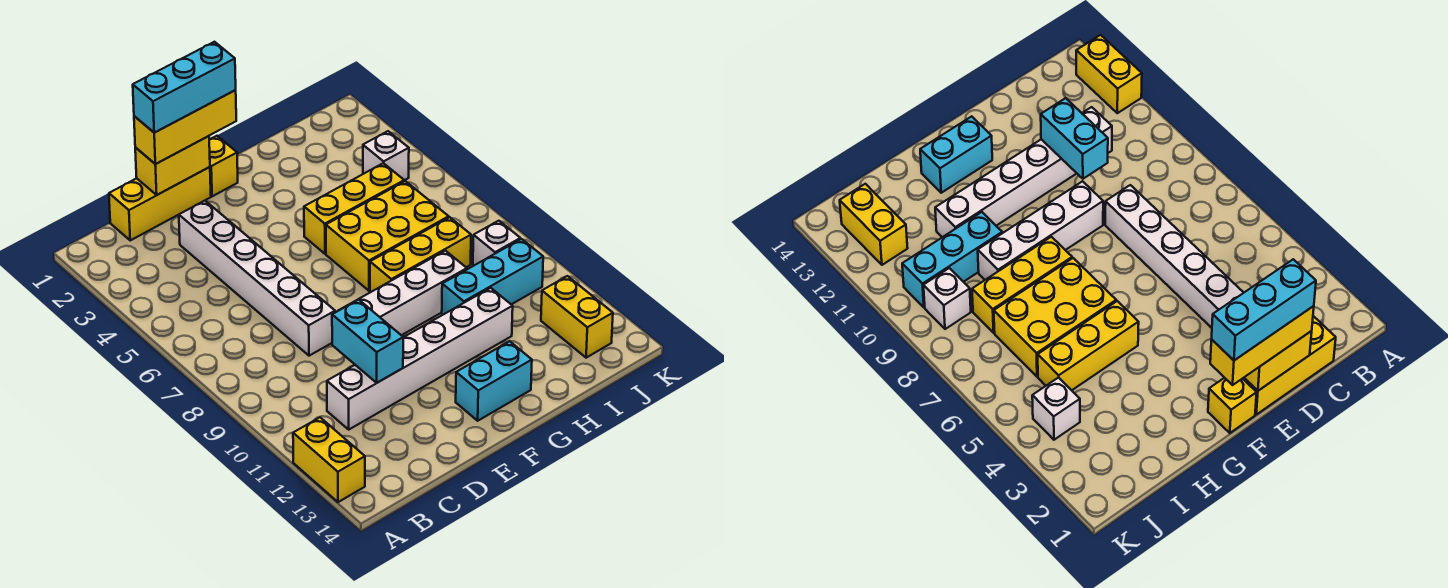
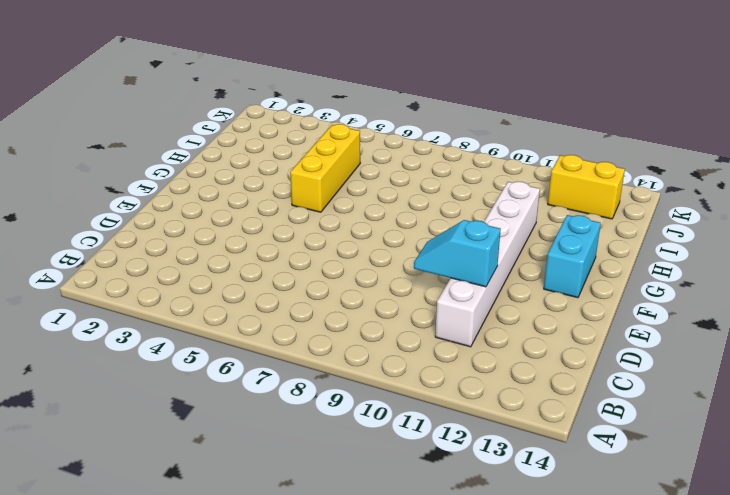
cyan 1x2 slope [414,220,501,287] -> cyan 1x2 brick [332,300,403,383]
none -> yellow 1x2 brick [293,418,365,502]
none -> yellow 1x3 brick [109,167,211,240]
none -> white 1x6 brick [179,201,335,356]

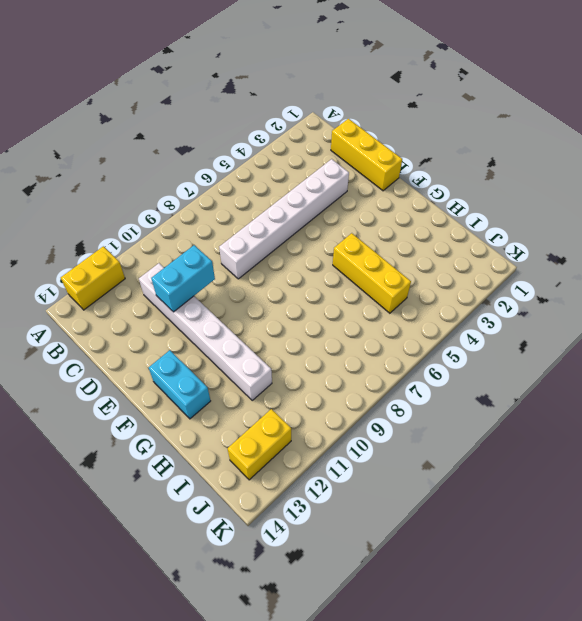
none -> white 1x4 brick [338,251,467,335]
none -> yellow 1x1 brick [209,136,238,196]
none -> yellow 2x3 brick [326,181,449,291]

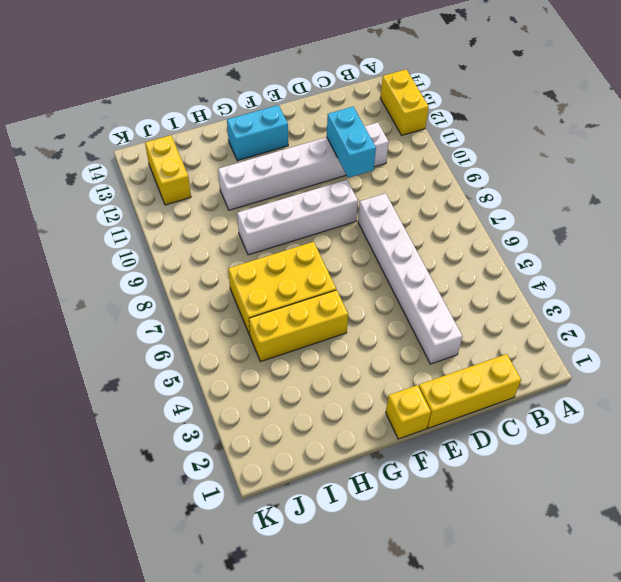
none -> yellow 1x3 brick [370,217,471,292]
none -> cyan 1x3 brick [442,239,543,315]
none -> white 1x1 brick [363,131,409,180]

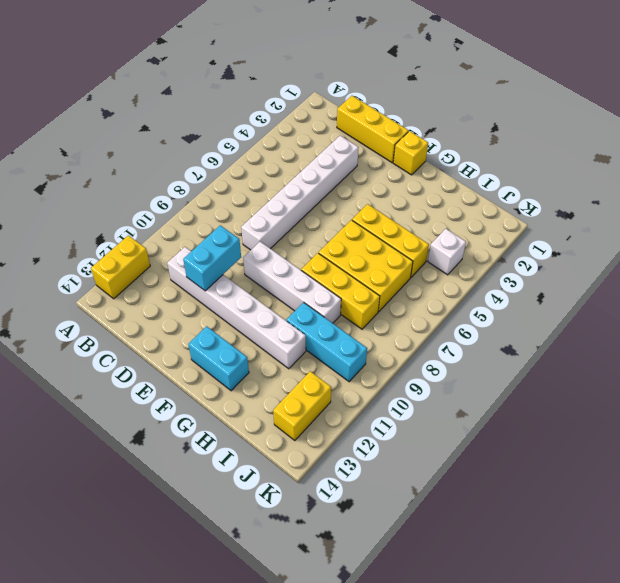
none -> white 1x1 brick [473,221,520,266]
none -> yellow 1x2 brick [135,136,210,195]
none -> yellow 1x3 brick [134,90,236,164]

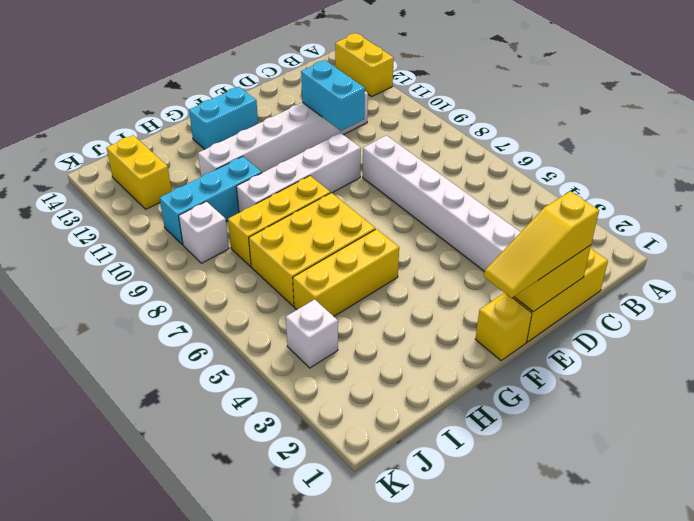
yellow 1x3 slope [484,191,599,298] -> yellow 1x3 brick [134,90,236,164]
none -> cyan 1x3 brick [133,42,236,133]

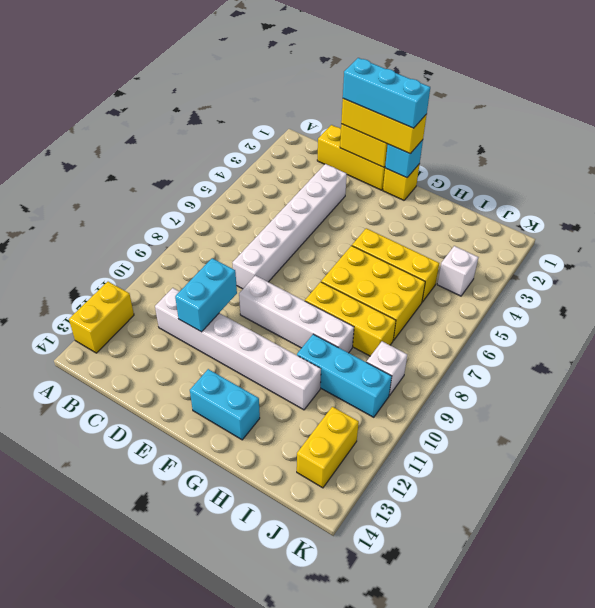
cyan 1x1 brick [385,140,423,178] -> none

